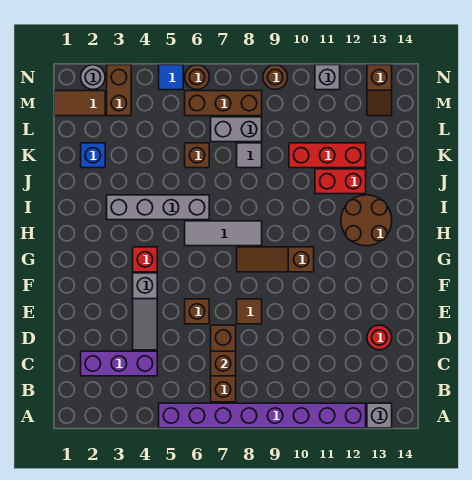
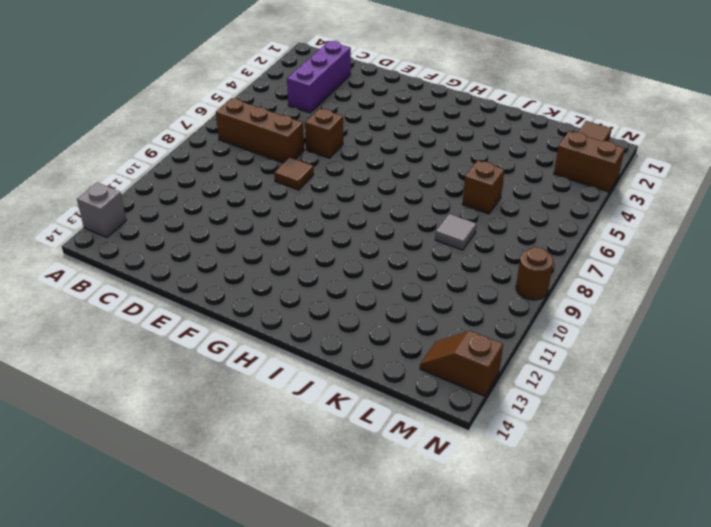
none -> purple 1x8 brick [159,403,366,428]
none -> grey 1x3 slope [133,273,157,350]
none -> red 1x1 round brick [367,325,392,350]

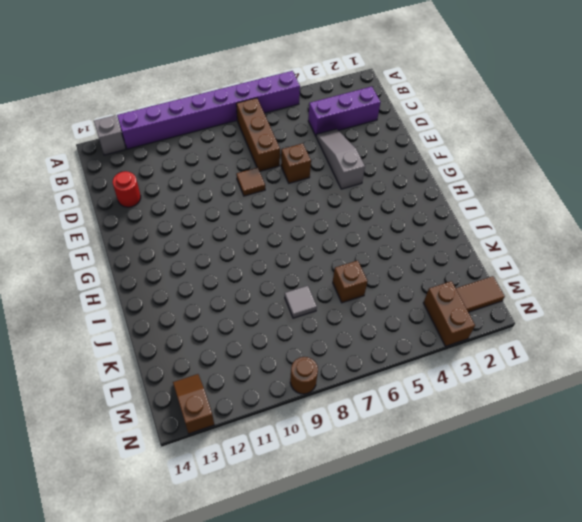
none -> red 1x1 brick [133,247,157,272]
none -> brown 1x3 slope [237,247,314,272]
none -> grey 1x3 tile [185,221,262,246]

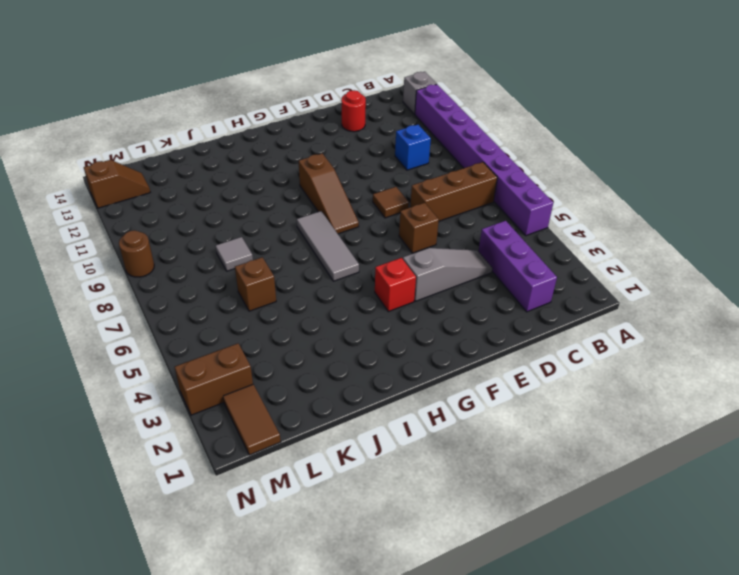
blue 1x1 brick [395,125,431,170] -> blue 1x1 brick moved to [81,143,105,168]
none -> brown 2x2 round brick [341,195,392,246]
none -> grey 1x4 brick [107,195,209,220]
none -> red 1x2 brick [315,169,366,194]

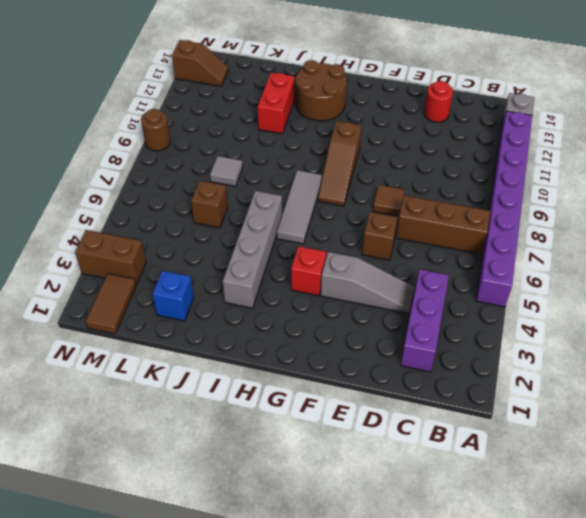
none -> red 1x3 brick [289,143,366,168]
none -> grey 1x2 brick [211,117,262,142]
none -> brown 1x3 brick [185,91,262,116]

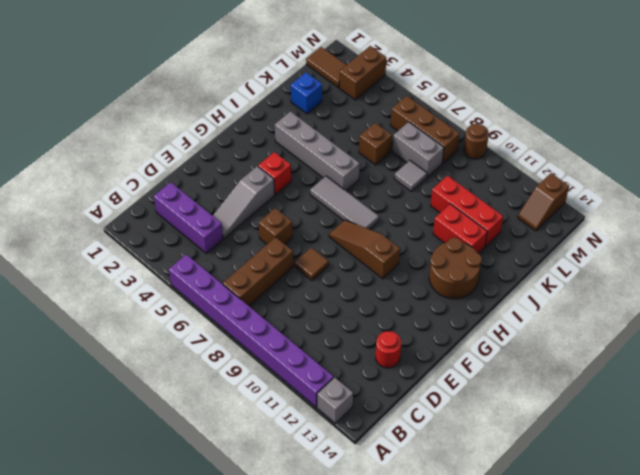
none -> grey 1x1 round brick [81,65,105,90]
none -> blue 1x1 tile [159,65,183,90]
none -> brown 1x1 round brick [185,65,209,90]

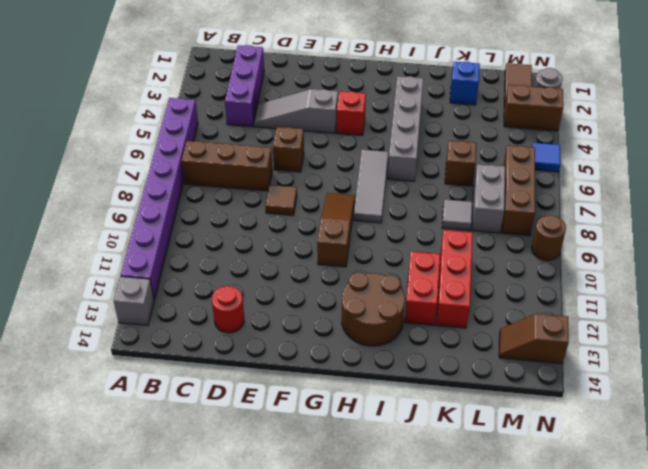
none -> brown 1x1 round brick [185,65,209,90]
none -> grey 1x1 brick [315,65,340,90]
none -> brown 1x1 brick [211,351,236,376]

